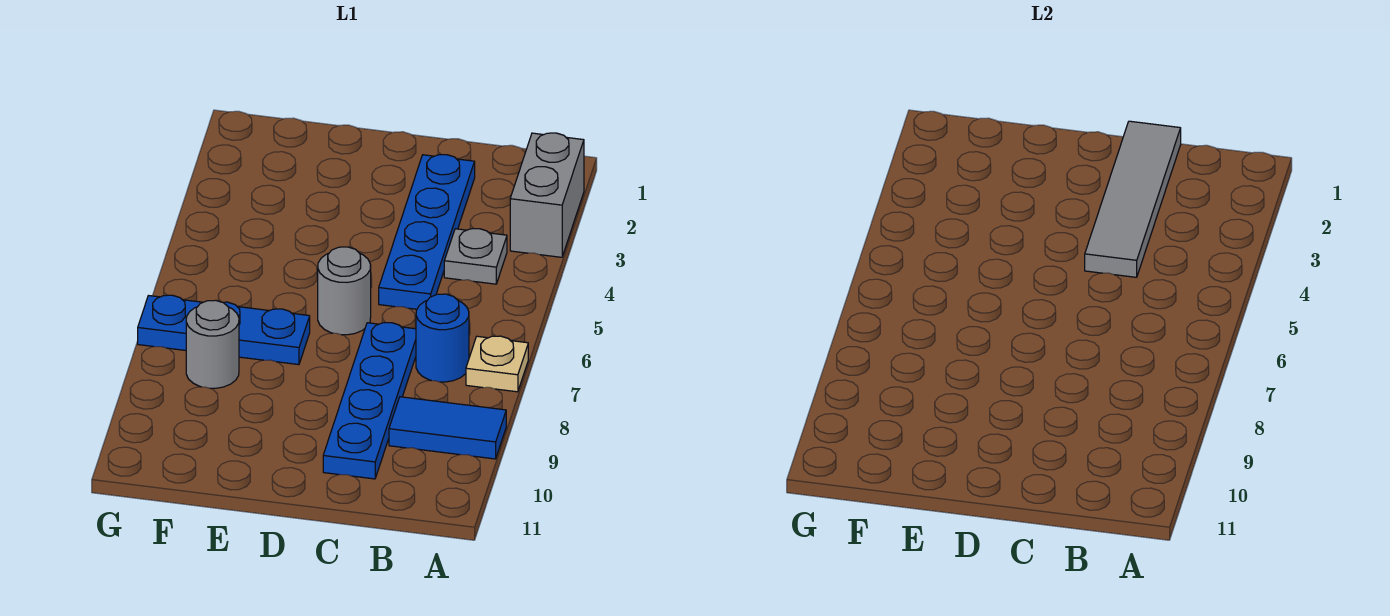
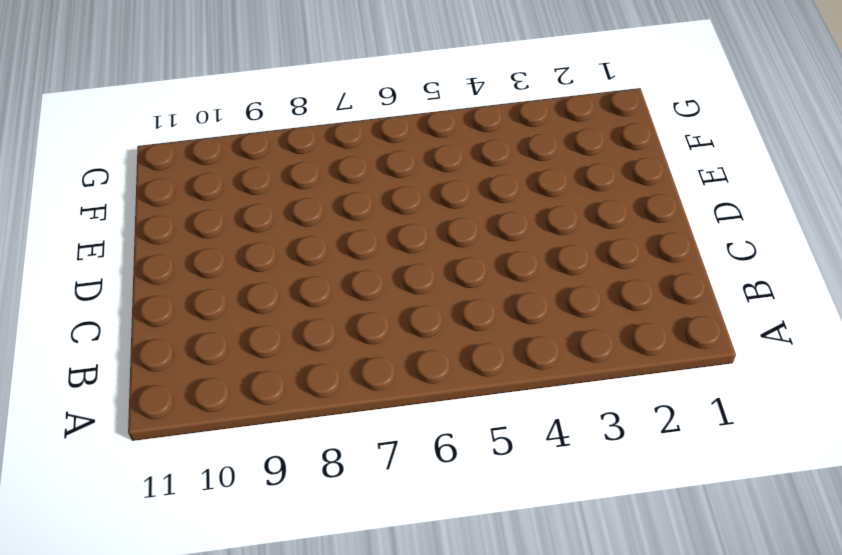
none -> grey 1x2 brick [510,133,584,257]
none -> tan 1x1 plate [466,336,528,392]

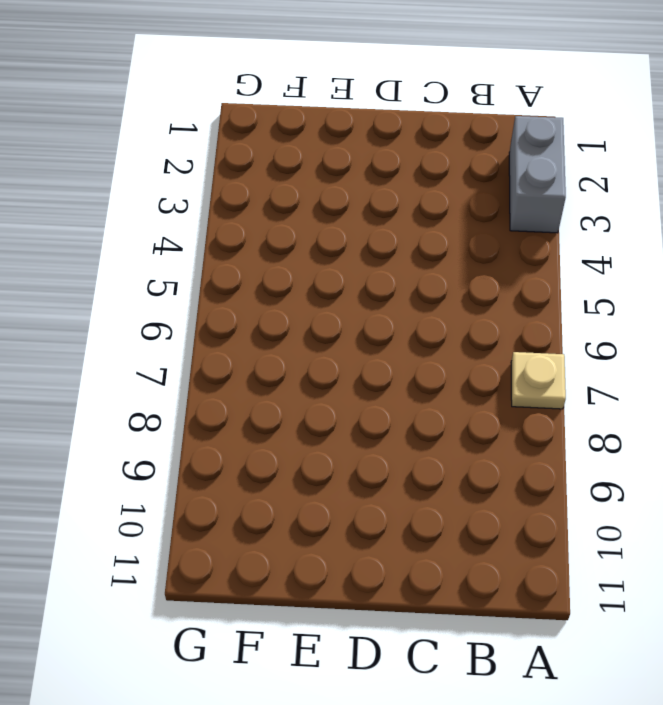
none -> blue 1x2 tile [389,397,506,459]
none -> grey 1x1 plate [444,229,507,284]

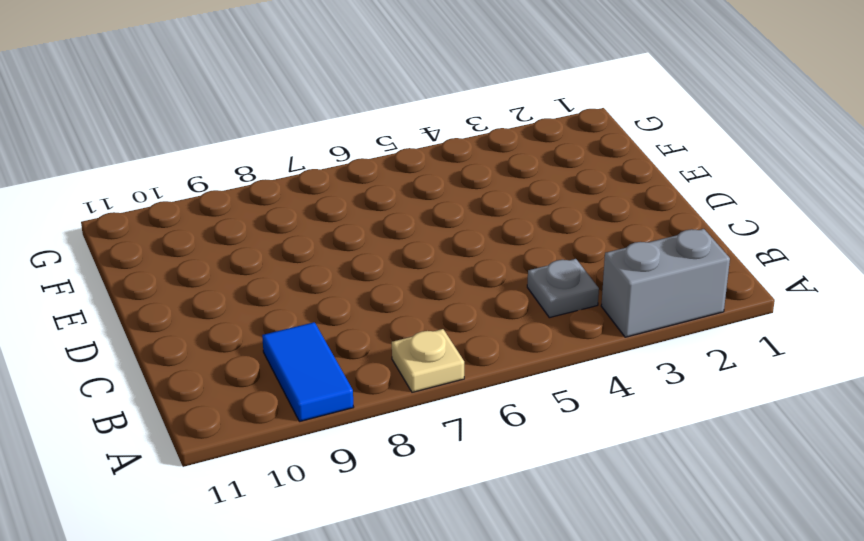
none -> blue 1x1 round brick [416,294,469,382]
none -> blue 1x4 plate [379,155,475,309]

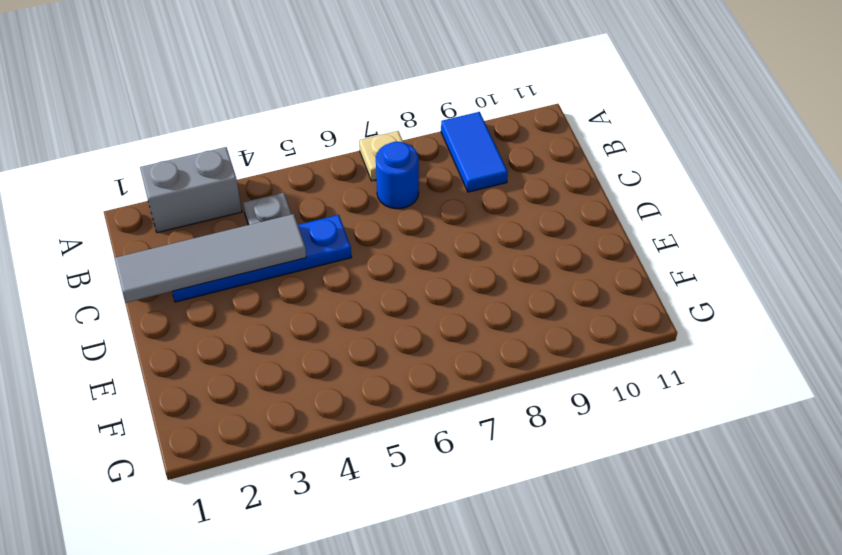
none -> blue 1x4 plate [323,323,416,479]
none -> grey 1x1 round brick [318,247,371,335]

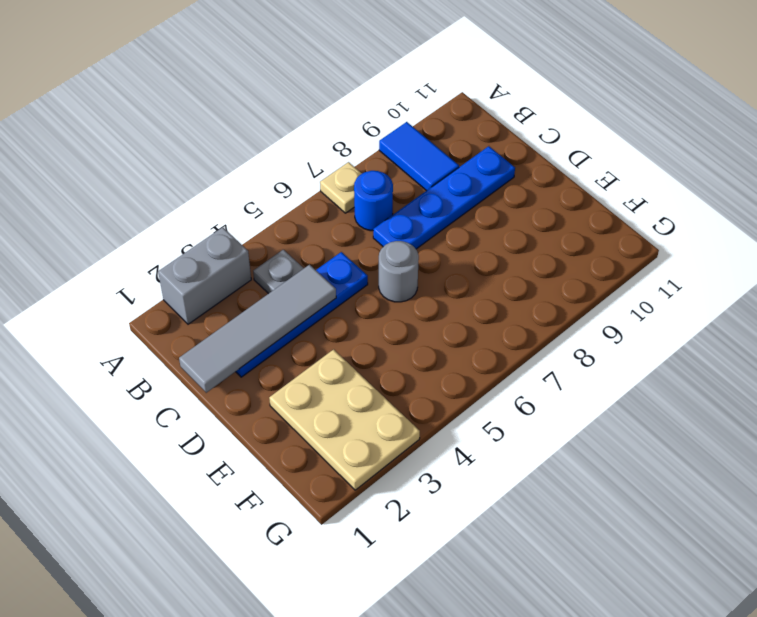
tan 2x3 plate [269,349,420,490] -> none
none -> blue 1x3 plate [138,295,310,365]
none -> grey 1x1 round brick [186,300,239,388]

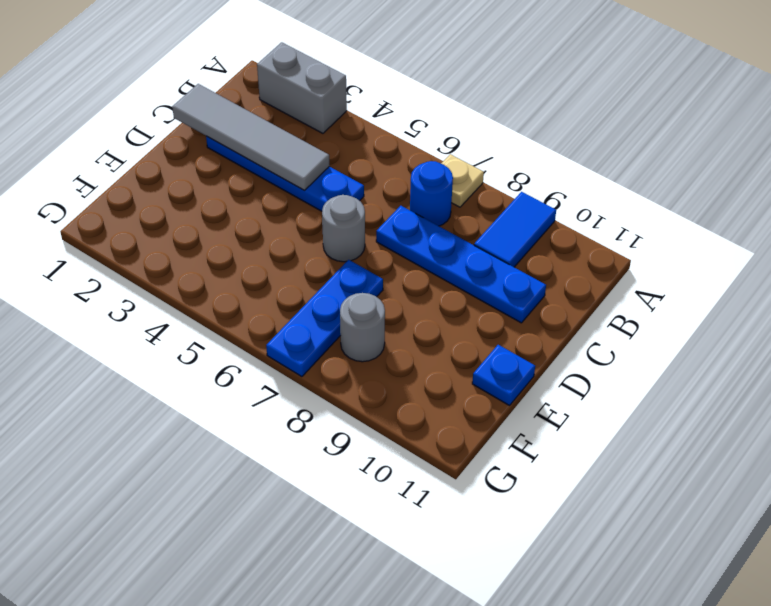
blue 1x1 plate [472,345,535,406] -> none
none -> grey 1x1 plate [444,229,507,284]

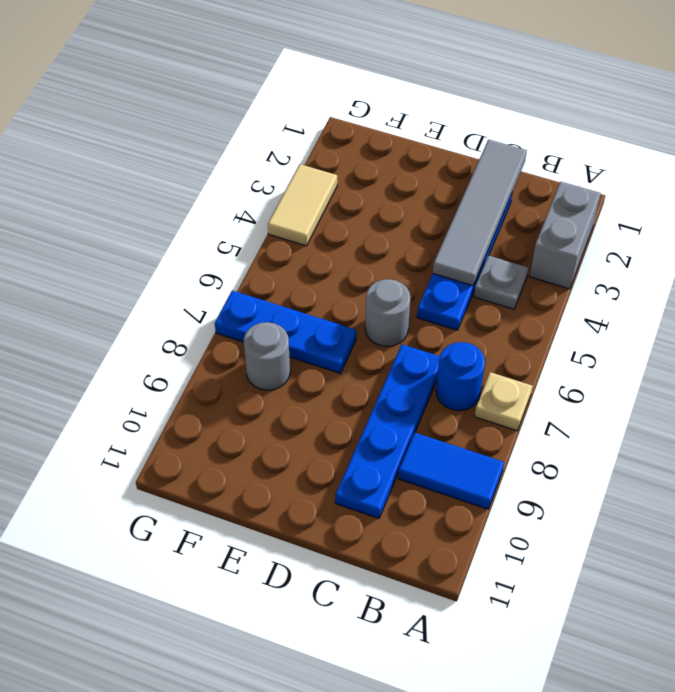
tan 1x2 tile [268,164,337,246] -> none

